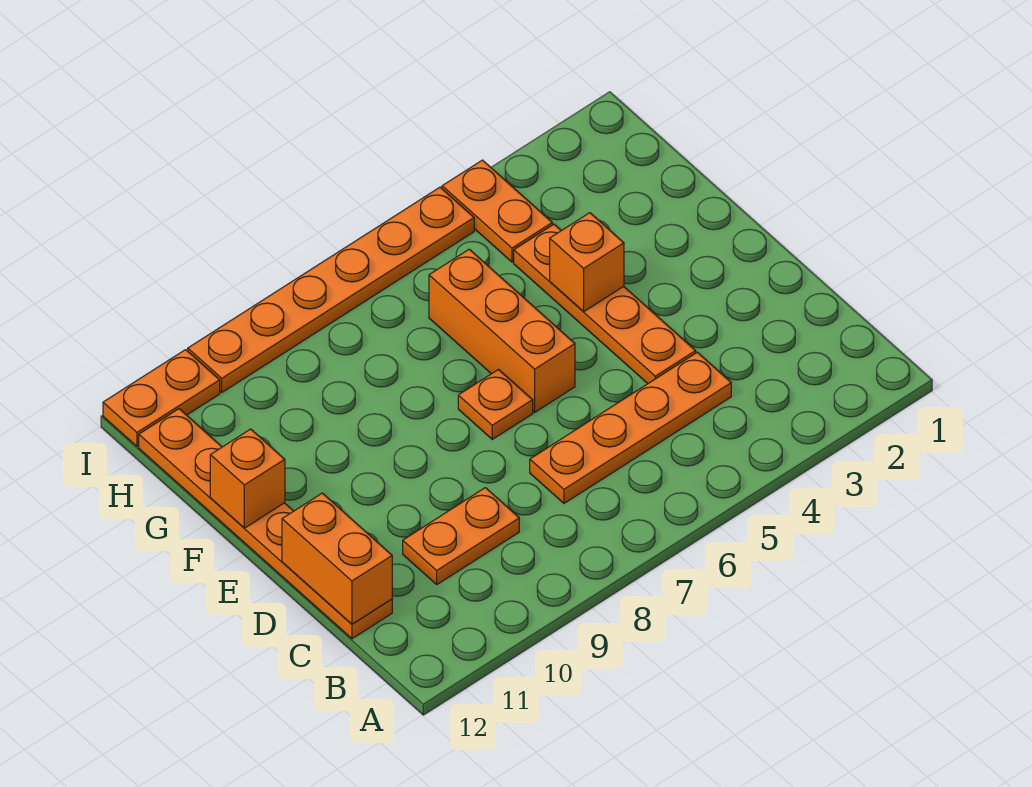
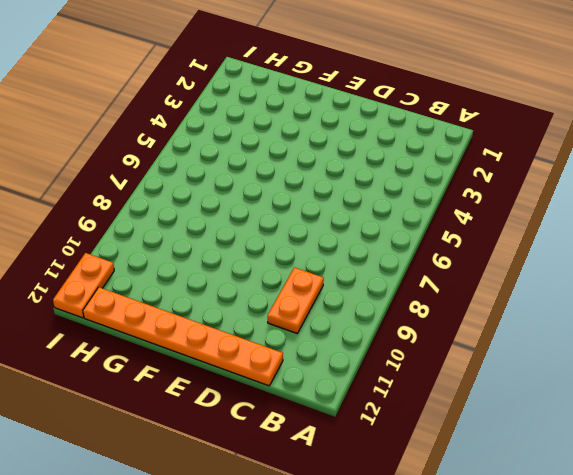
none -> orange 1x4 plate [530,352,731,503]
none -> orange 1x4 plate [514,224,696,384]
none -> orange 1x3 brick [429,249,575,412]

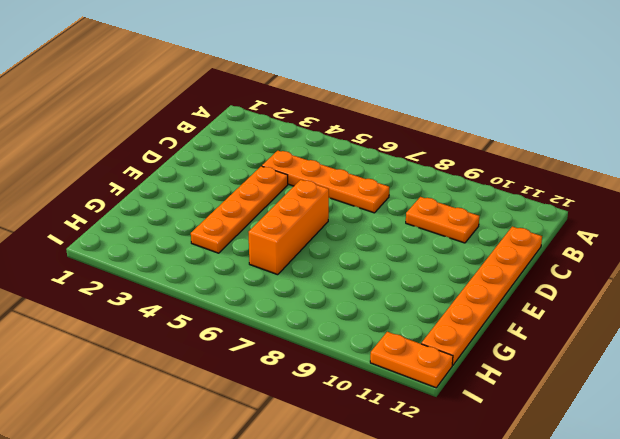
none -> orange 1x1 plate [458,370,533,439]
none -> orange 1x2 plate [442,160,552,262]
none -> orange 1x6 plate [188,187,474,392]

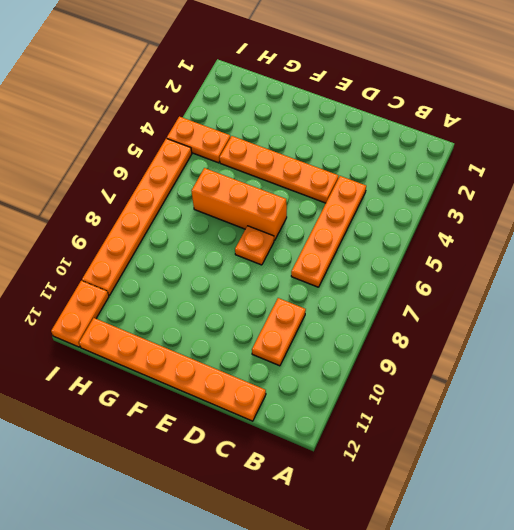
none -> orange 1x2 brick [282,493,392,624]
none -> orange 1x1 brick [550,213,624,311]
none -> orange 1x1 brick [210,429,285,528]

